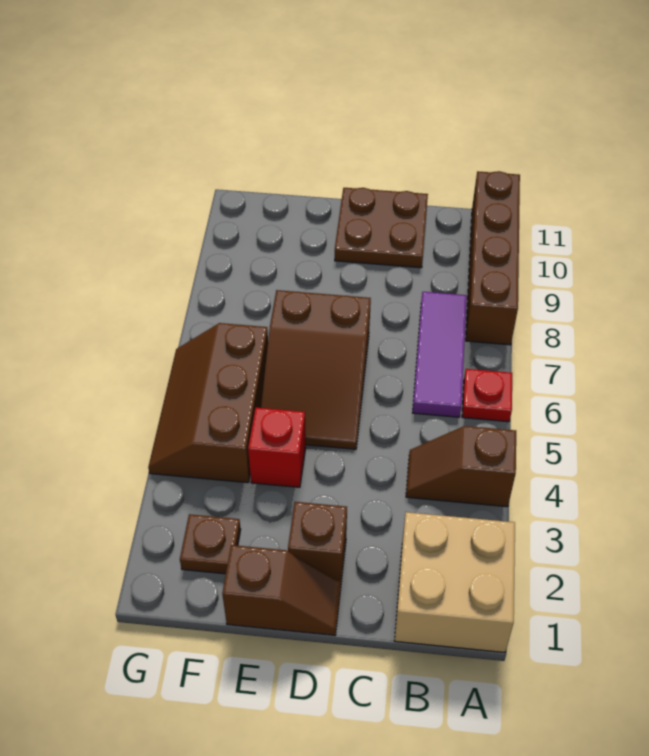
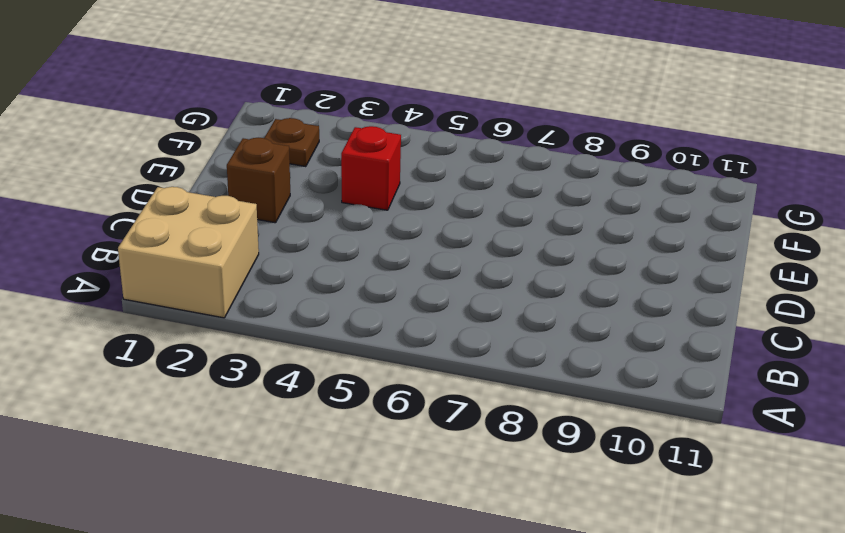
none -> brown 1x2 slope [406,426,516,507]
none -> red 1x1 plate [462,369,512,422]
none -> brown 1x4 brick [466,171,520,345]

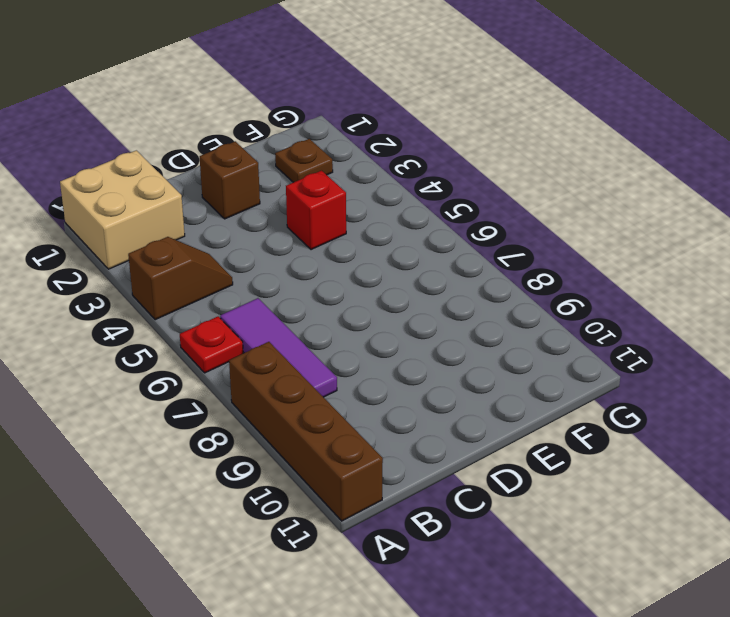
none -> brown 2x2 plate [335,188,428,268]
none -> brown 1x2 slope [222,545,341,635]
none -> brown 2x3 slope [261,290,371,449]

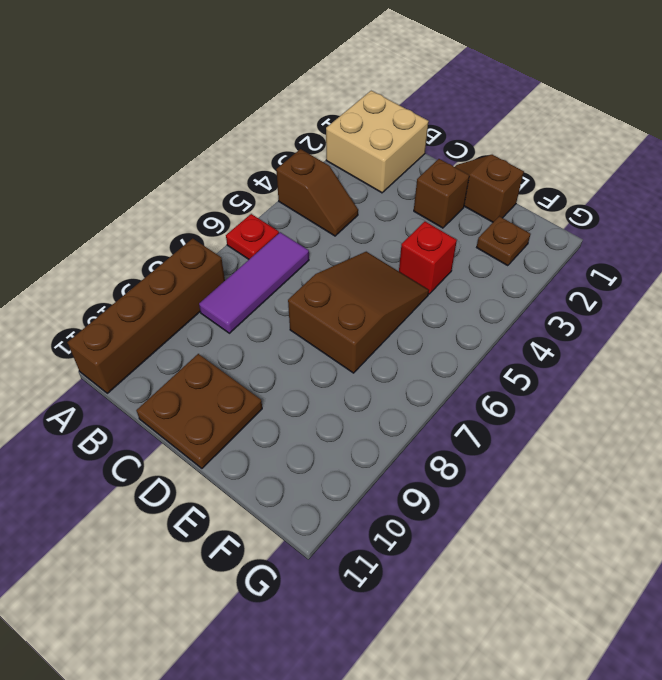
none -> brown 2x3 slope [148,323,268,483]

